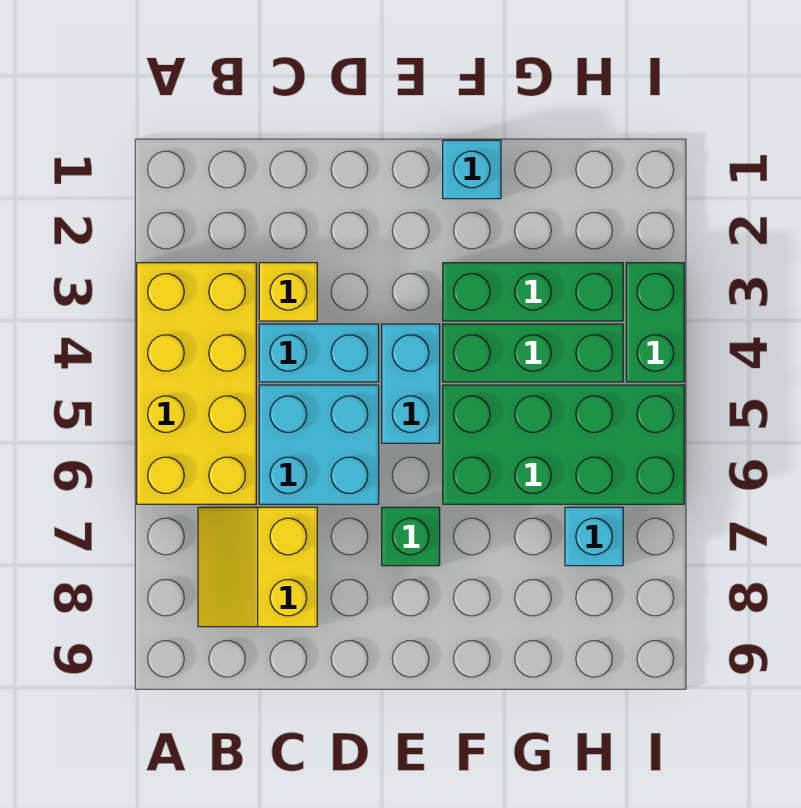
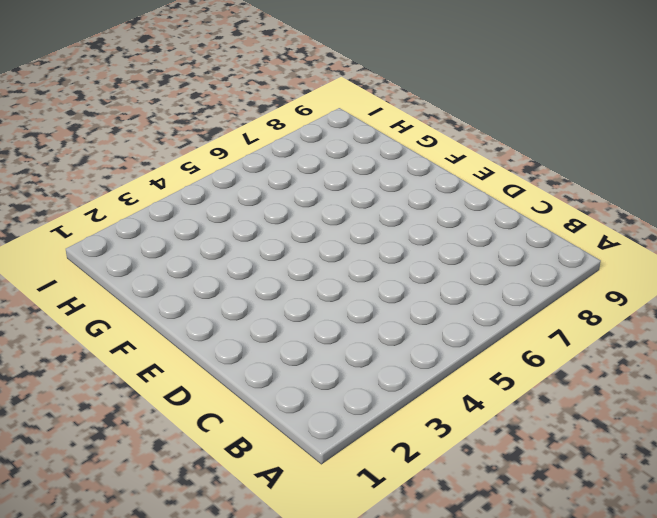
none -> yellow 2x4 brick [137,263,256,504]
none -> yellow 2x2 slope [198,507,317,627]
none -> yellow 1x1 brick [259,263,317,321]

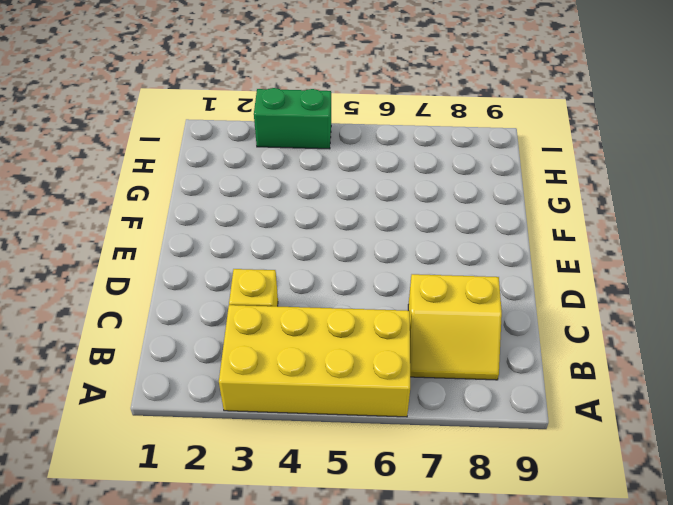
none -> cyan 1x2 brick [259,324,379,382]
none -> cyan 2x2 brick [259,385,379,504]
none -> cyan 1x2 brick [382,324,440,443]

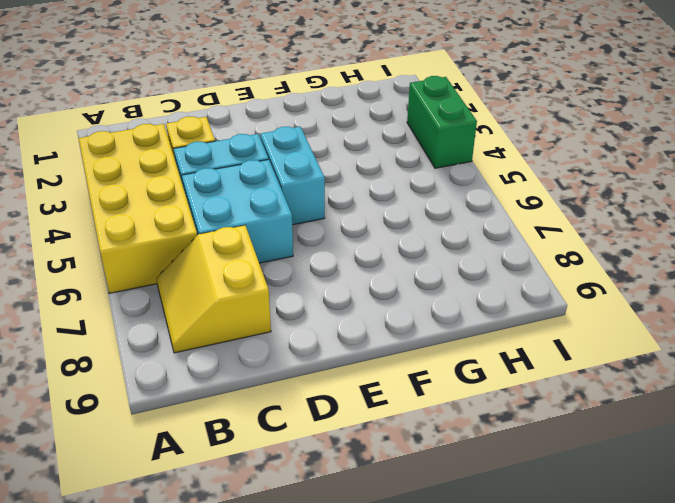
none -> green 1x1 brick [382,507,440,566]
none -> cyan 1x1 brick [443,140,501,199]
none -> green 1x3 brick [443,263,623,321]

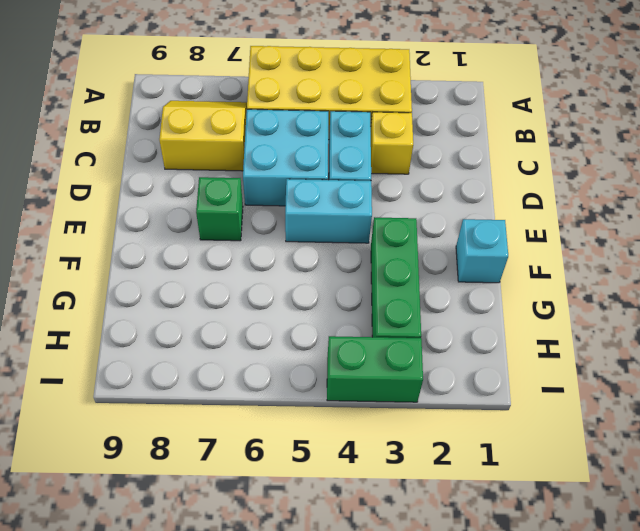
none -> green 1x3 brick [443,324,623,382]
none -> green 2x4 brick [443,385,684,504]
none -> cyan 1x1 brick [565,507,623,566]

